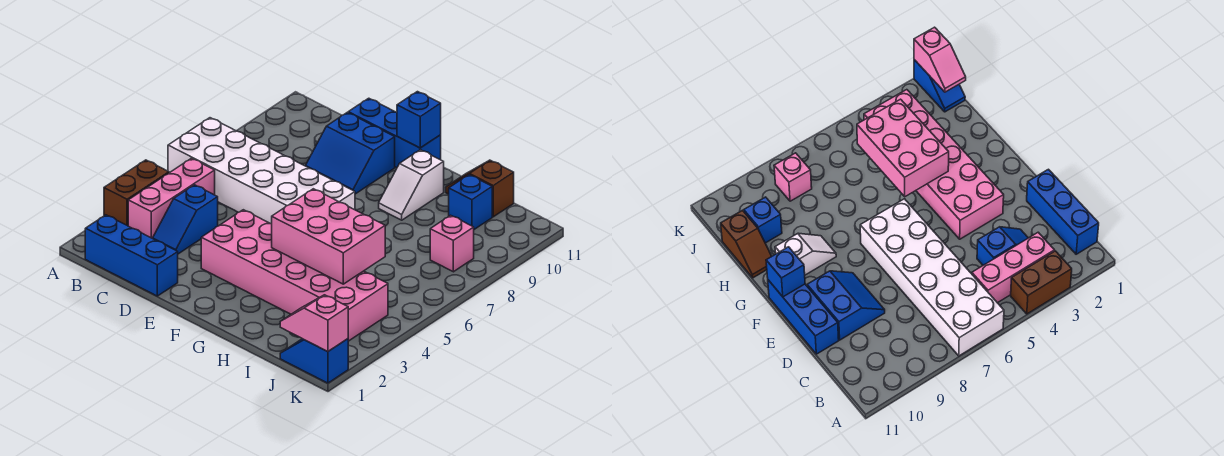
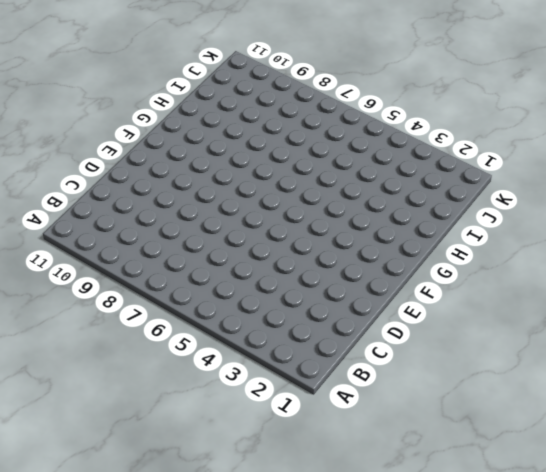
none -> brown 1x2 brick [104,160,169,226]
none -> white 2x6 brick [168,118,355,224]
none -> blue 1x3 brick [85,215,178,296]

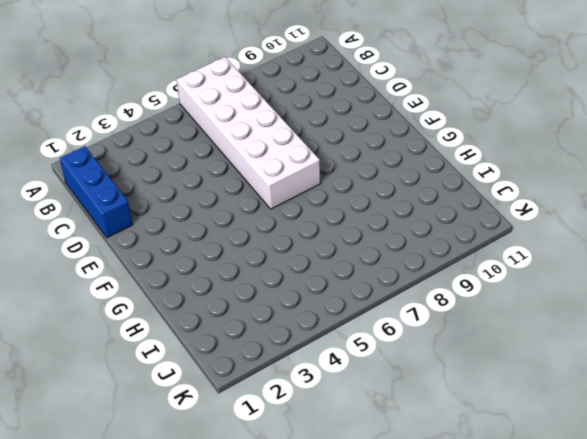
none -> brown 1x2 brick [104,160,169,226]
none -> pink 1x3 brick [128,158,215,238]
none -> blue 1x2 slope [153,185,218,254]

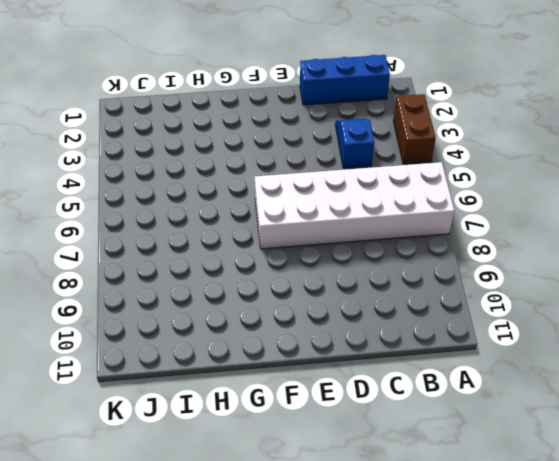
none -> pink 1x3 brick [128,158,215,238]
none -> blue 2x2 slope [306,112,395,194]
none -> blue 1x3 brick [348,98,441,168]

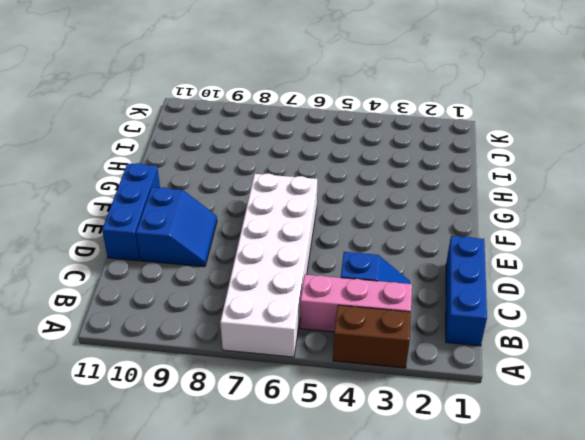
none -> pink 2x6 brick [201,210,388,341]
none -> white 1x2 slope [379,150,444,220]
none -> brown 1x2 slope [446,160,514,217]

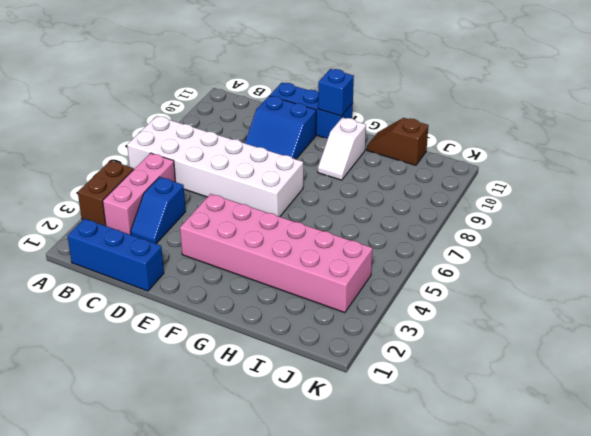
none -> blue 1x1 brick [449,175,492,229]
none -> blue 1x2 slope [280,339,348,383]
none -> pink 1x1 brick [430,215,474,272]

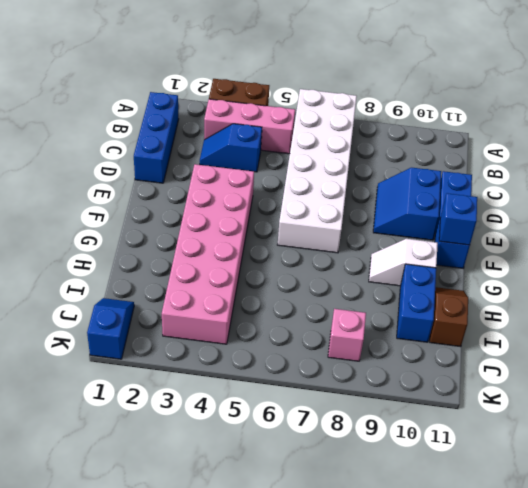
blue 1x2 brick [397,264,436,342] -> blue 1x1 brick [449,175,492,229]
none -> pink 2x3 brick [272,189,385,284]
none -> pink 1x2 slope [280,295,348,352]

